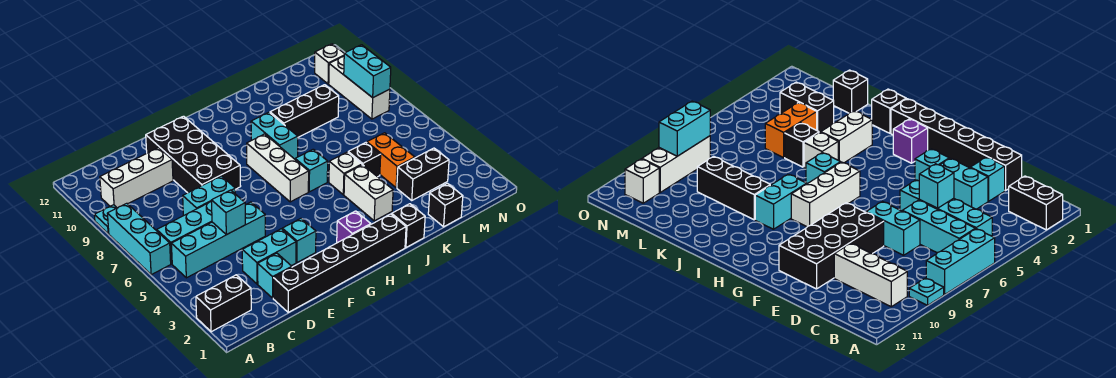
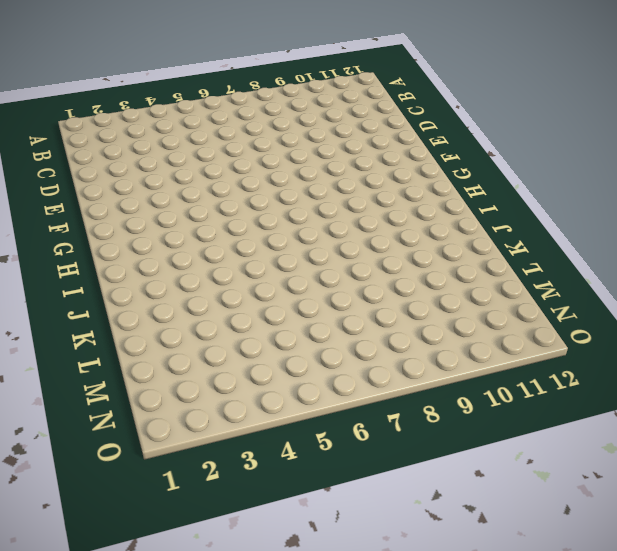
none -> black 1x2 brick [196,275,251,332]
none -> cyan 1x3 brick [107,203,171,275]
none -> cyan 1x1 plate [94,205,117,234]

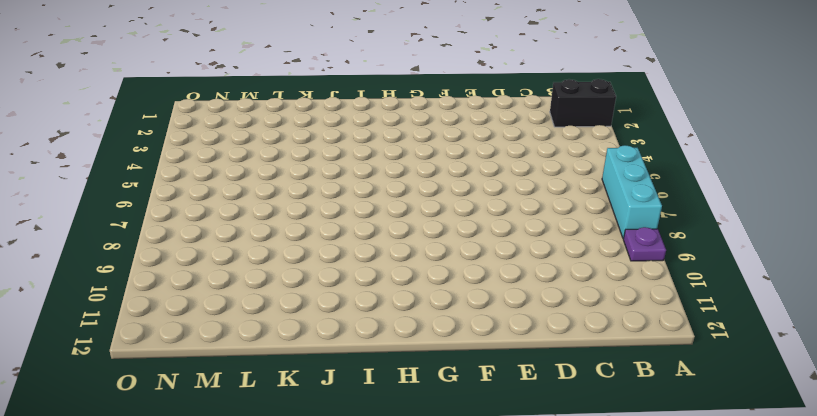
purple 1x1 plate [623,227,666,261] -> cyan 1x1 plate [94,205,117,234]
none -> cyan 1x4 brick [171,202,265,278]
none -> cyan 1x3 brick [157,202,212,264]
none -> white 1x3 brick [100,148,173,208]

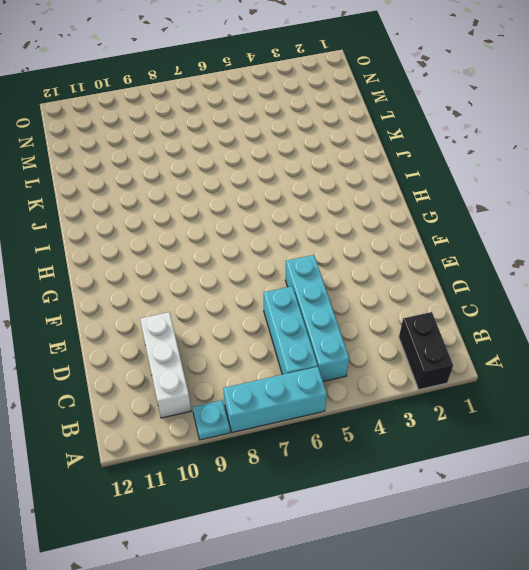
none -> black 1x6 brick [273,214,406,312]
none -> cyan 1x1 brick [258,253,292,298]
none -> cyan 1x2 brick [242,229,296,284]

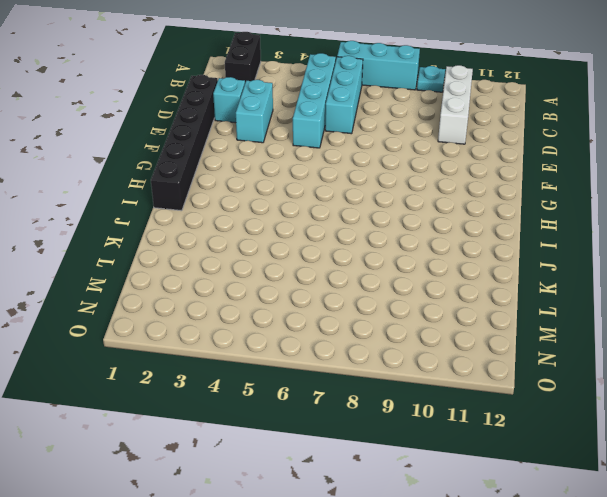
none -> cyan 1x2 brick [183,176,235,216]
none -> black 2x4 brick [146,116,241,193]
none -> cyan 1x1 brick [282,219,316,262]

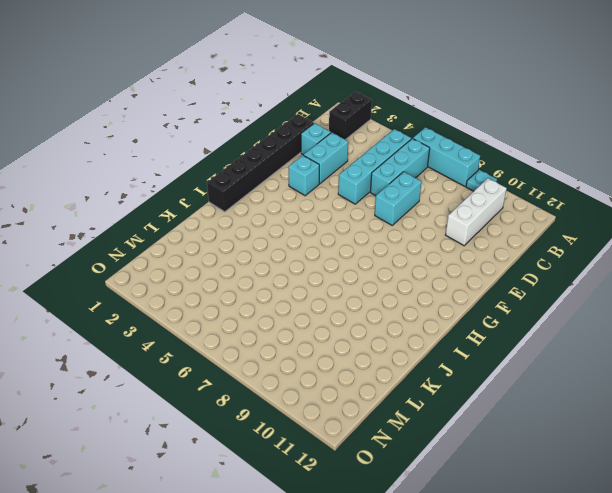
none -> black 2x4 brick [146,116,241,193]
none -> purple 1x1 brick [337,211,371,243]
none -> white 1x3 brick [247,134,309,202]

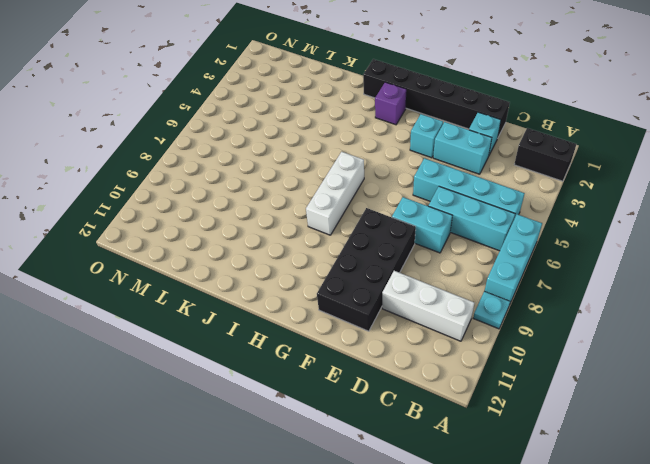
none -> cyan 1x1 brick [295,149,328,192]
none -> cyan 1x2 brick [251,112,298,159]
none -> black 1x1 brick [392,204,425,247]

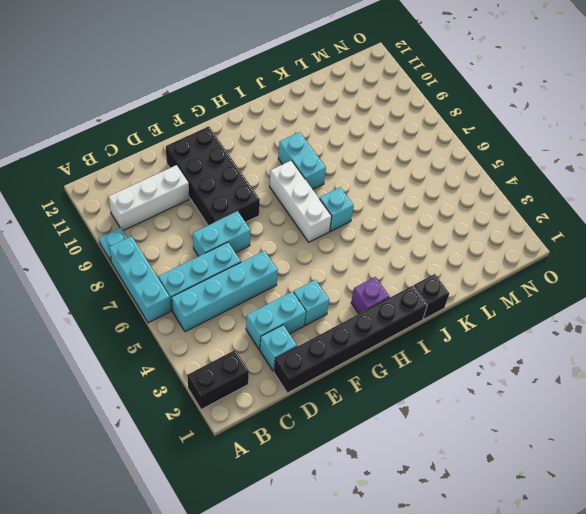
none -> white 1x2 brick [344,165,393,221]
none -> white 1x1 brick [329,152,362,195]
none -> black 1x3 brick [270,85,339,137]

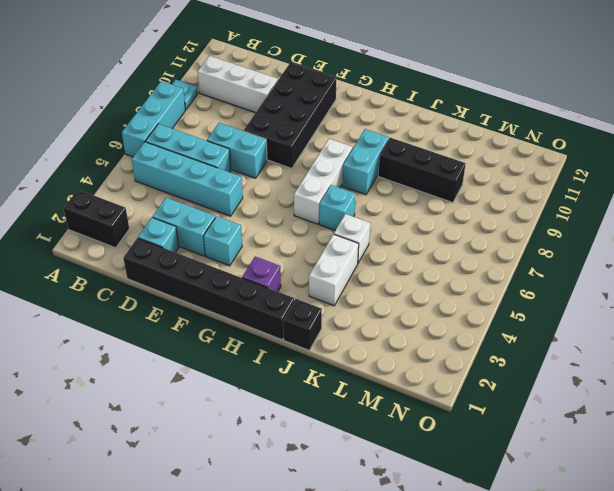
none -> black 1x1 brick [348,143,381,177]
none -> black 1x1 brick [428,183,463,227]
none -> black 1x2 brick [397,148,449,200]

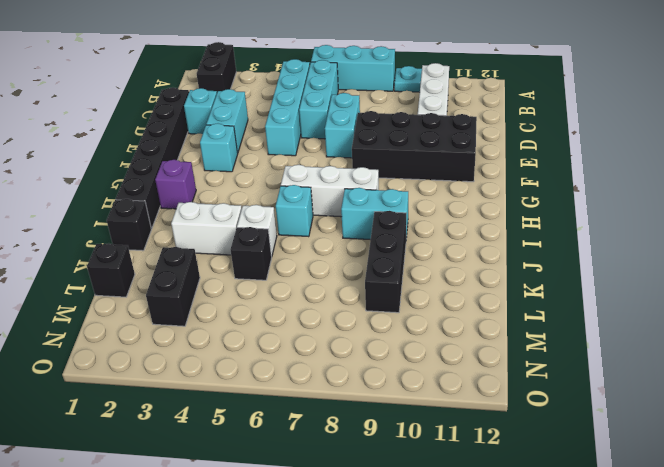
none -> orange 1x2 brick [367,133,415,188]
none -> white 1x3 brick [329,57,390,119]
none -> white 1x1 brick [315,44,344,84]

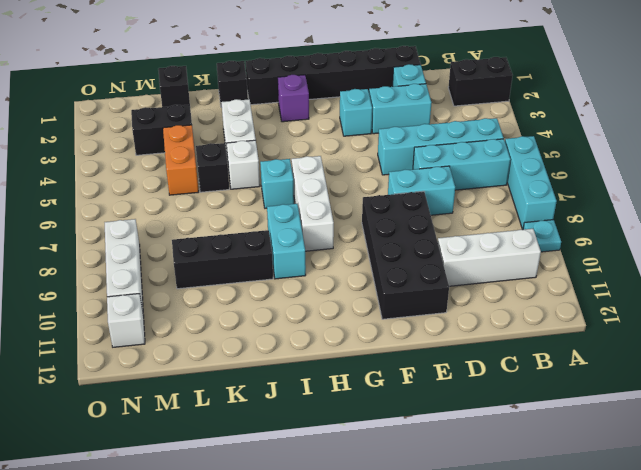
none -> cyan 1x1 brick [211,190,245,235]
none -> cyan 1x2 brick [344,45,391,98]

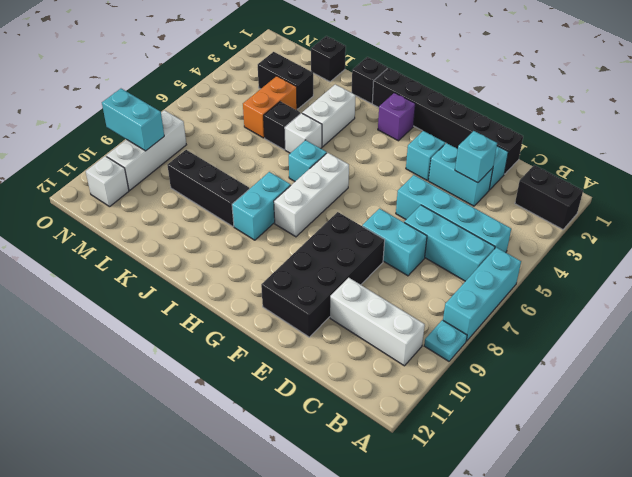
cyan 1x1 brick [455,131,497,183] -> cyan 1x1 brick moved to [211,190,245,235]
cyan 1x2 brick [102,89,164,151] -> cyan 1x2 brick turned to [344,45,391,98]

